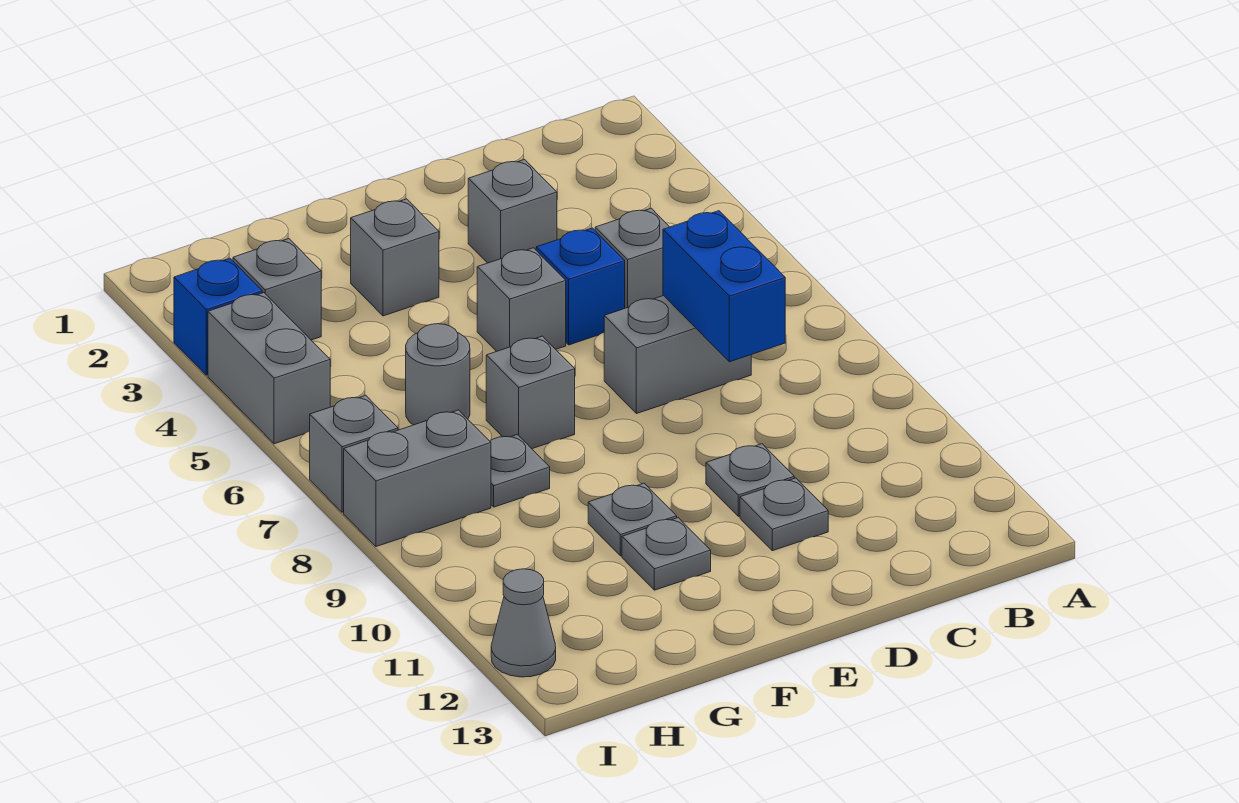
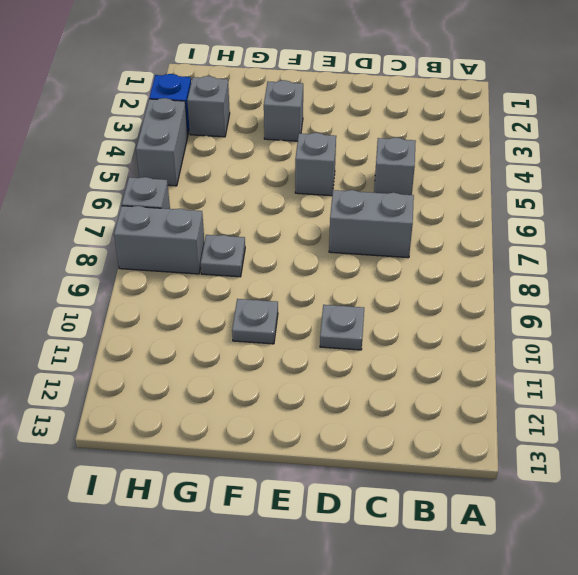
none -> grey 1x1 brick [468,160,557,263]
none -> blue 1x1 brick [536,228,625,345]
none -> grey 1x1 plate [740,478,828,551]

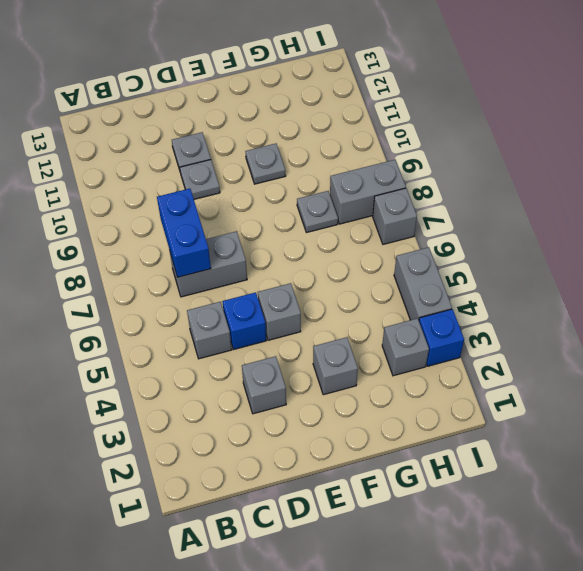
none -> grey 1x1 brick [486,336,575,449]
none -> grey 1x1 plate [622,518,711,590]
none -> grey 1x1 round brick [406,324,470,425]

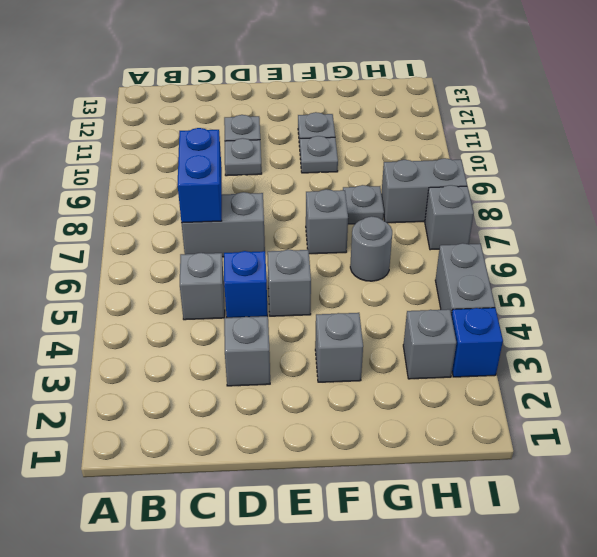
none -> grey 1x1 cone [491,569,556,677]

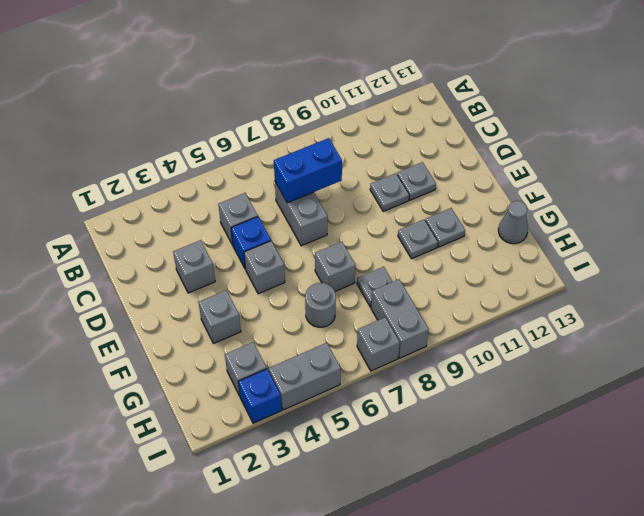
grey 1x1 cone [498,201,528,244] -> grey 1x1 cone moved to [491,569,556,677]

